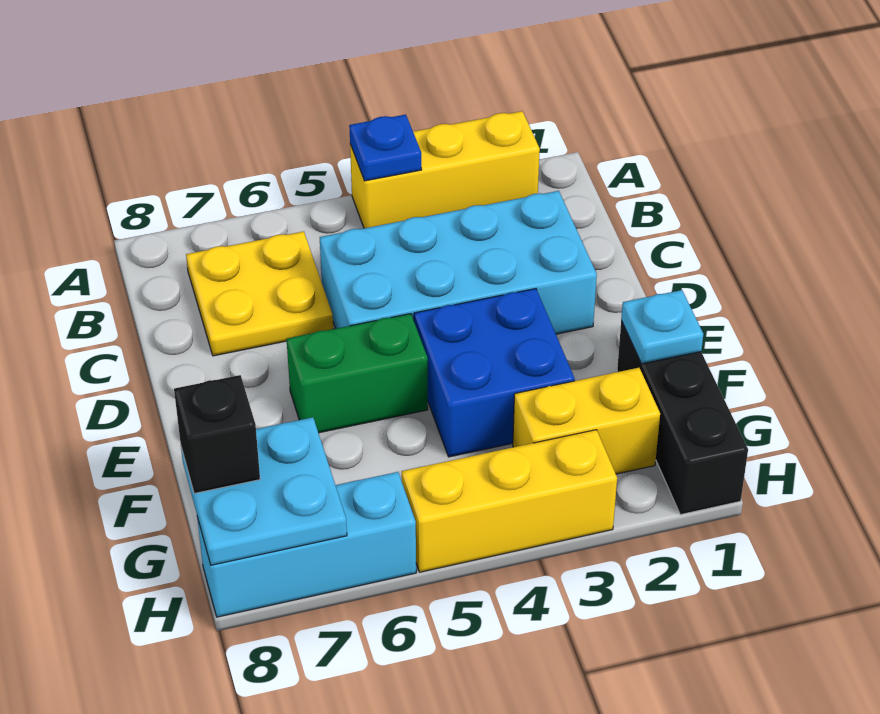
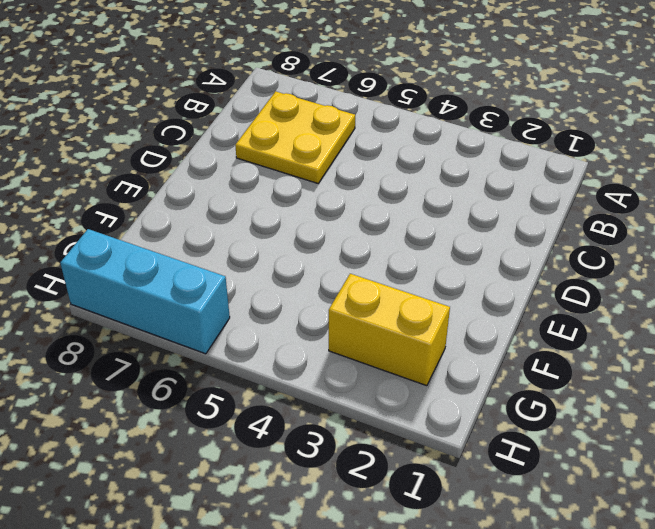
none -> yellow 1x3 brick [350,111,540,228]
none -> cyan 2x4 brick [320,191,597,334]
none -> blue 2x2 brick [414,289,575,457]

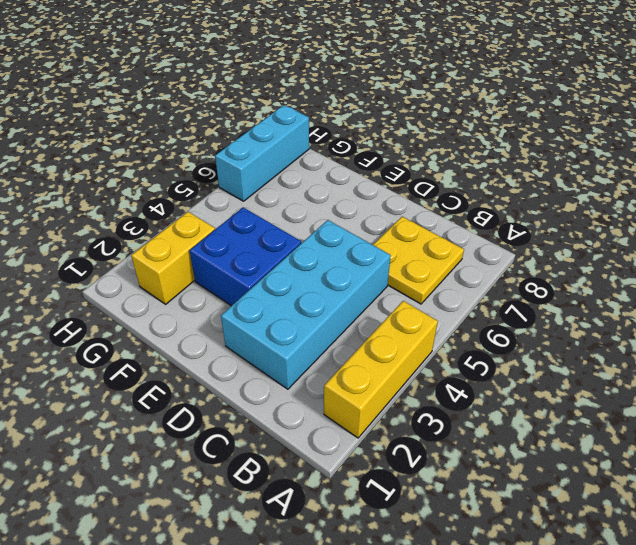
none -> green 1x2 brick [287,314,428,433]
none -> black 1x3 brick [617,321,748,515]
none -> yellow 1x3 brick [402,430,617,572]

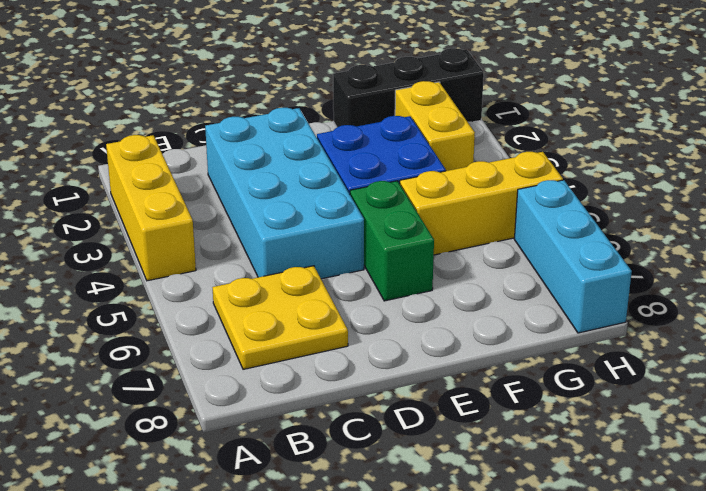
yellow 1x3 brick [400,152,563,255] -> yellow 1x3 brick turned to [402,430,617,572]
none -> blue 1x1 plate [349,115,422,181]
none -> cyan 1x1 plate [621,290,703,364]
none -> cyan 2x2 plate [181,417,347,565]

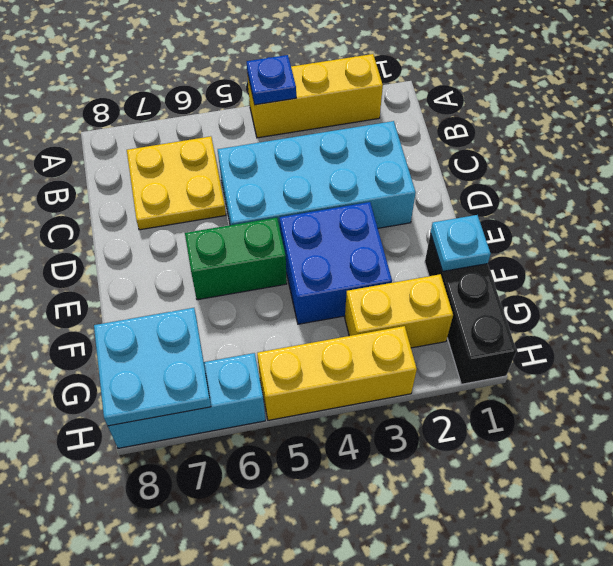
none -> black 1x1 brick [174,375,260,494]

